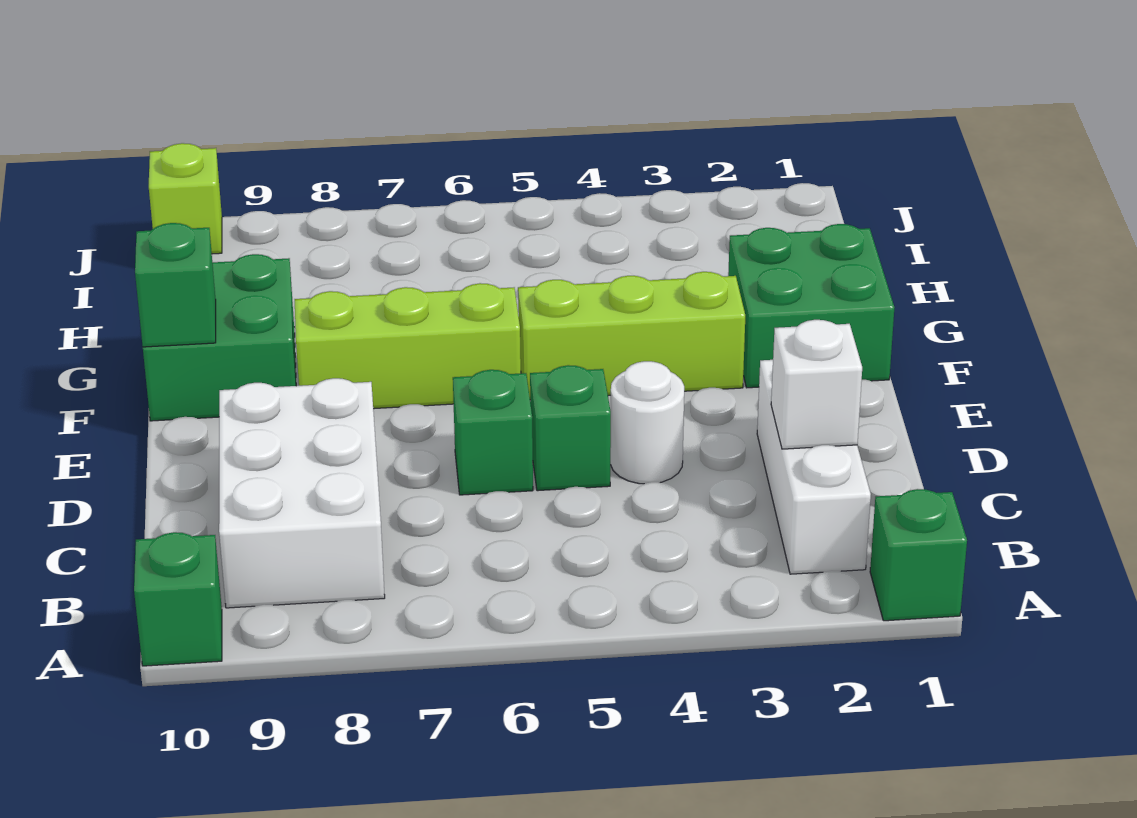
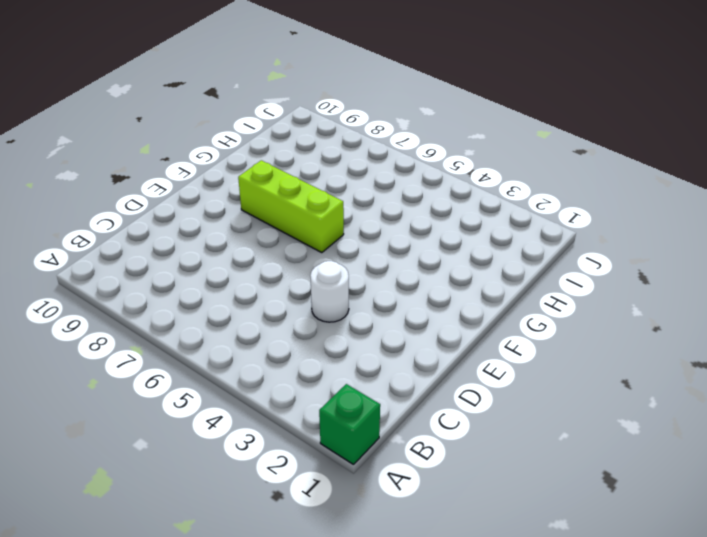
none -> green 1x1 brick [134,532,222,666]
none -> white 1x3 brick [757,360,871,574]
none -> white 2x3 brick [219,378,385,608]

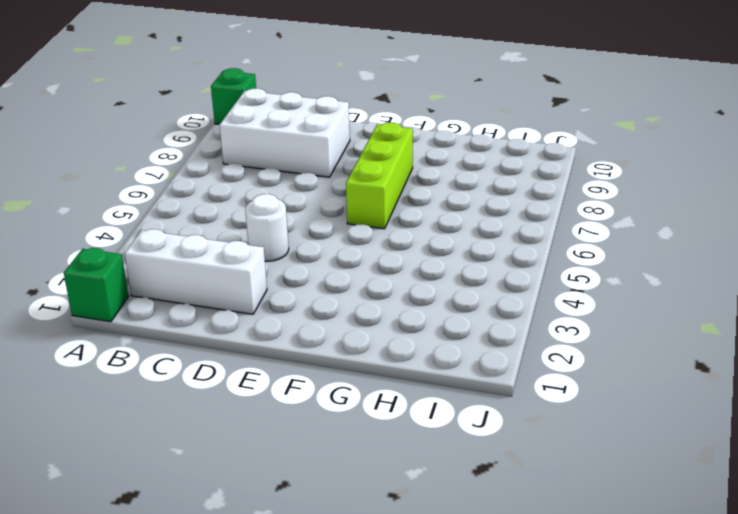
none -> green 1x1 brick [530,365,611,491]
none -> green 1x1 brick [453,370,533,495]
none -> green 2x2 brick [728,224,894,388]

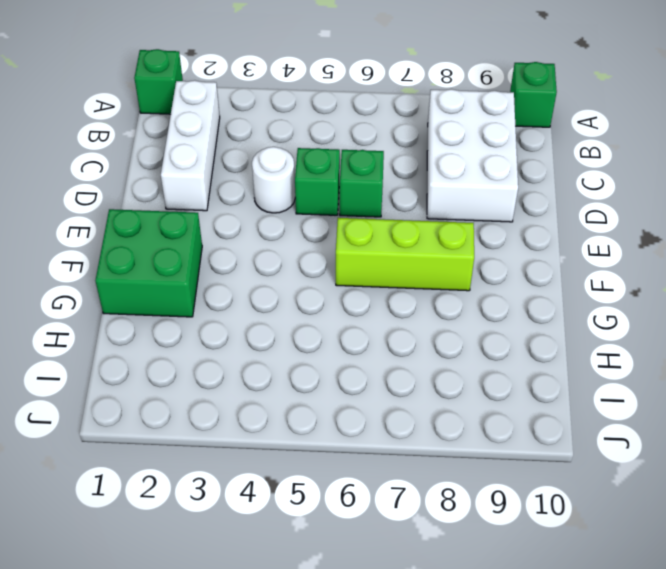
none -> lime 1x3 brick [518,272,745,397]
none -> green 2x2 brick [143,254,296,421]
none -> lime 1x1 brick [149,143,222,254]

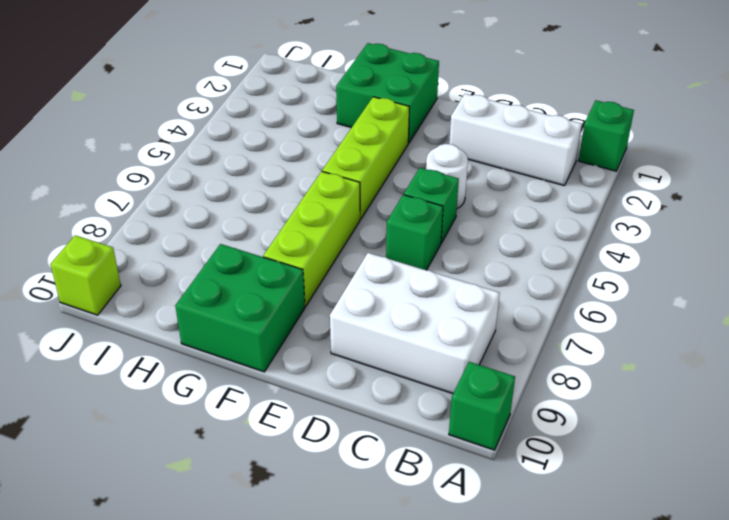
none -> white 1x1 brick [771,320,862,449]
none -> green 1x1 brick [135,223,216,347]

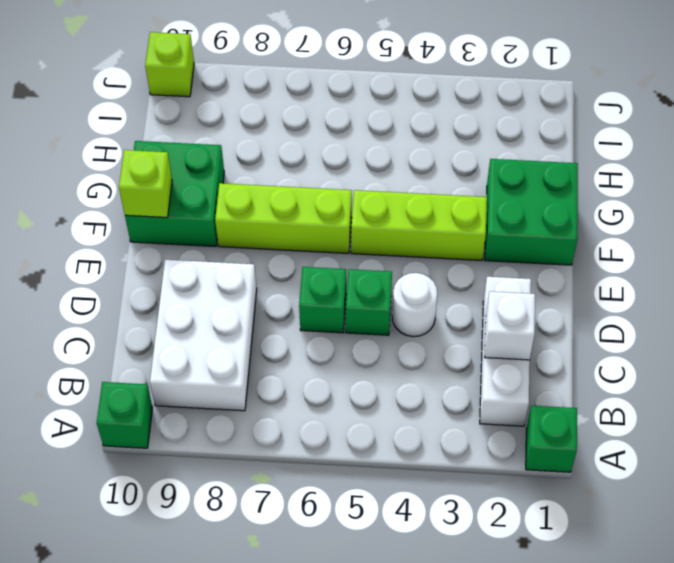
lime 1x1 brick [119,150,172,218] -> green 1x1 brick [135,223,216,347]

